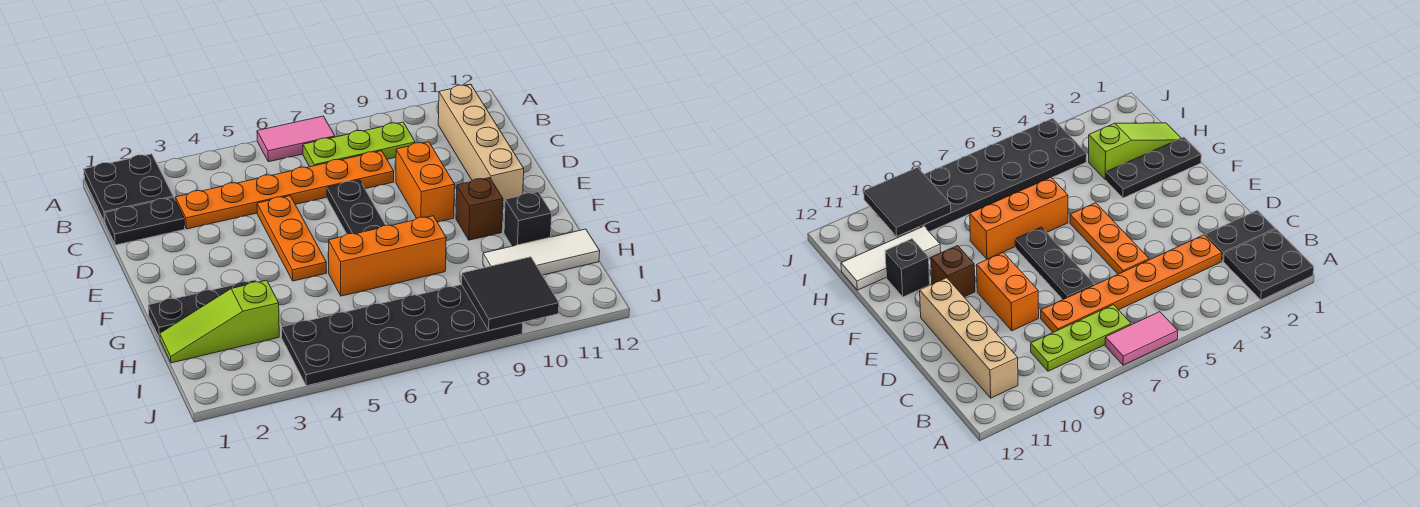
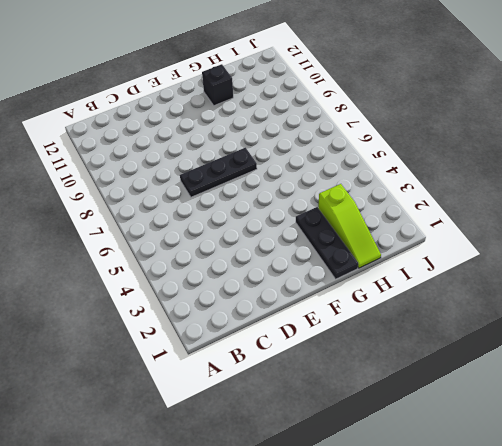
none -> black 2x2 plate [84,154,173,222]
none -> pink 1x2 tile [257,116,335,162]
none -> lime 1x3 plate [303,122,415,167]

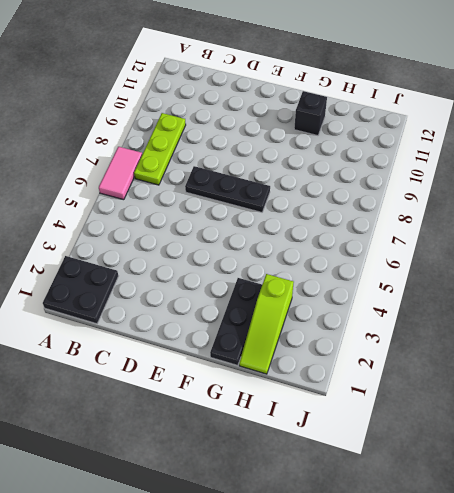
none -> tan 1x4 brick [438,85,524,207]
none -> black 1x2 plate [105,197,185,245]
none -> orange 1x6 plate [175,151,394,229]

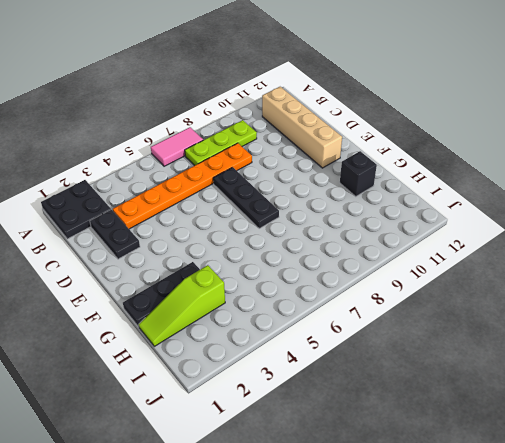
black 1x2 plate [90,210,140,259] -> black 1x2 plate turned to [105,197,185,245]
none -> orange 1x3 plate [257,196,327,281]
none -> orange 1x2 brick [396,142,455,222]
none -> brown 1x1 brick [456,178,503,240]

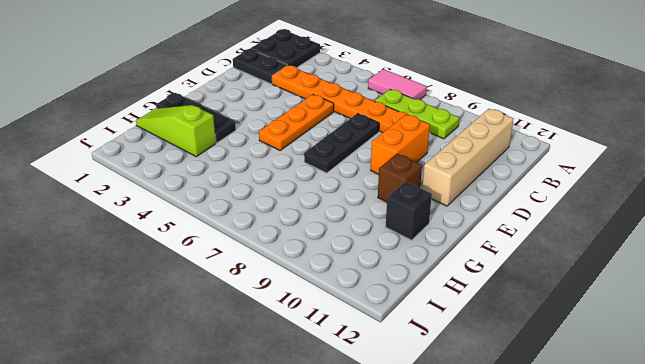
none -> orange 1x3 brick [329,216,446,296]
none -> white 1x3 tile [483,229,600,275]
none -> black 2x6 plate [282,285,523,386]

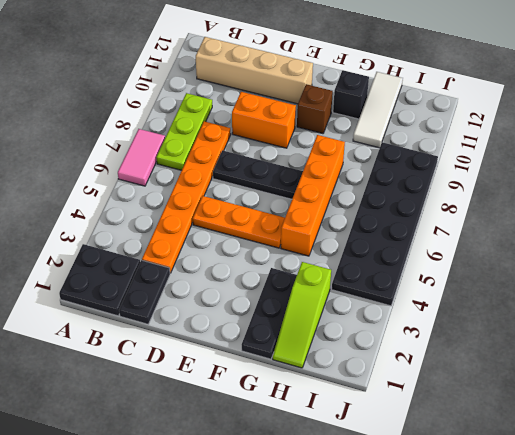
orange 1x4 brick [281,135,345,256] -> orange 1x3 brick [329,216,446,296]
none -> black 2x2 tile [462,257,559,330]

